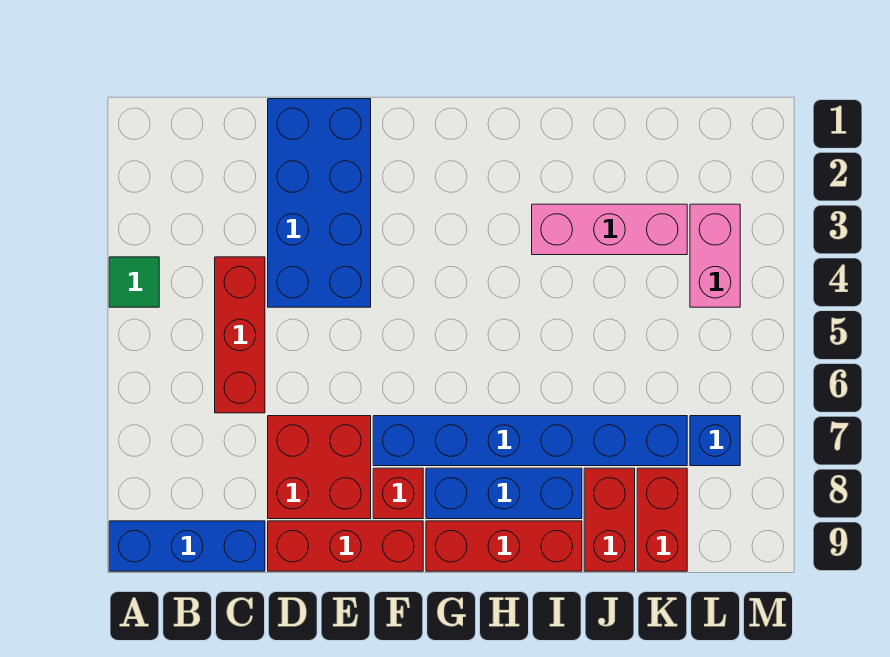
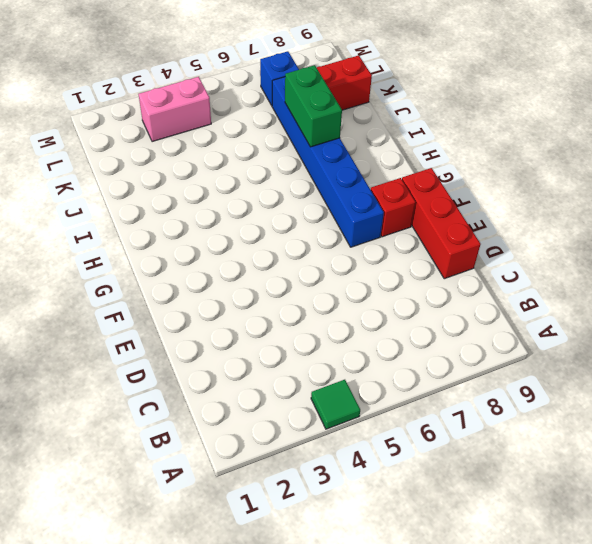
green 1x2 brick [285,65,342,147] -> none
none -> blue 1x3 brick [109,521,265,571]
none -> red 1x3 brick [215,257,265,413]
none -> blue 2x4 brick [268,99,371,307]

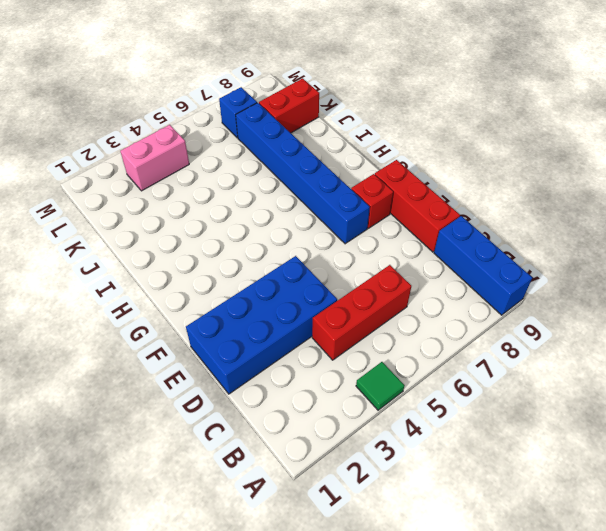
none -> red 2x2 brick [268,416,371,519]
none -> blue 1x3 brick [426,468,582,519]
none -> red 1x3 brick [426,521,582,571]

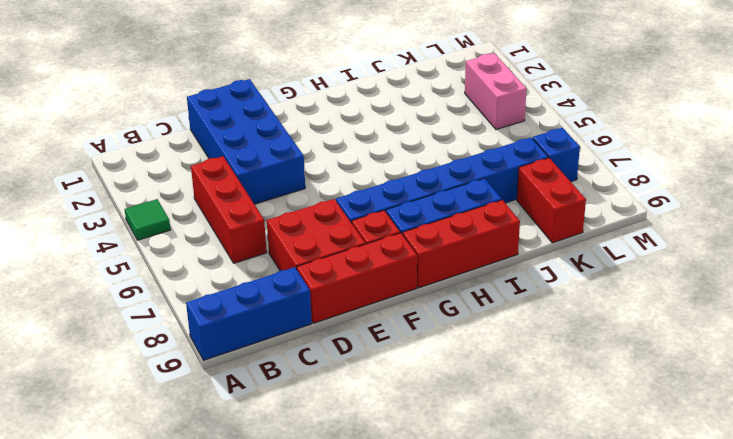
none -> pink 1x3 brick [532,204,687,255]
none -> red 1x2 brick [584,468,635,571]

